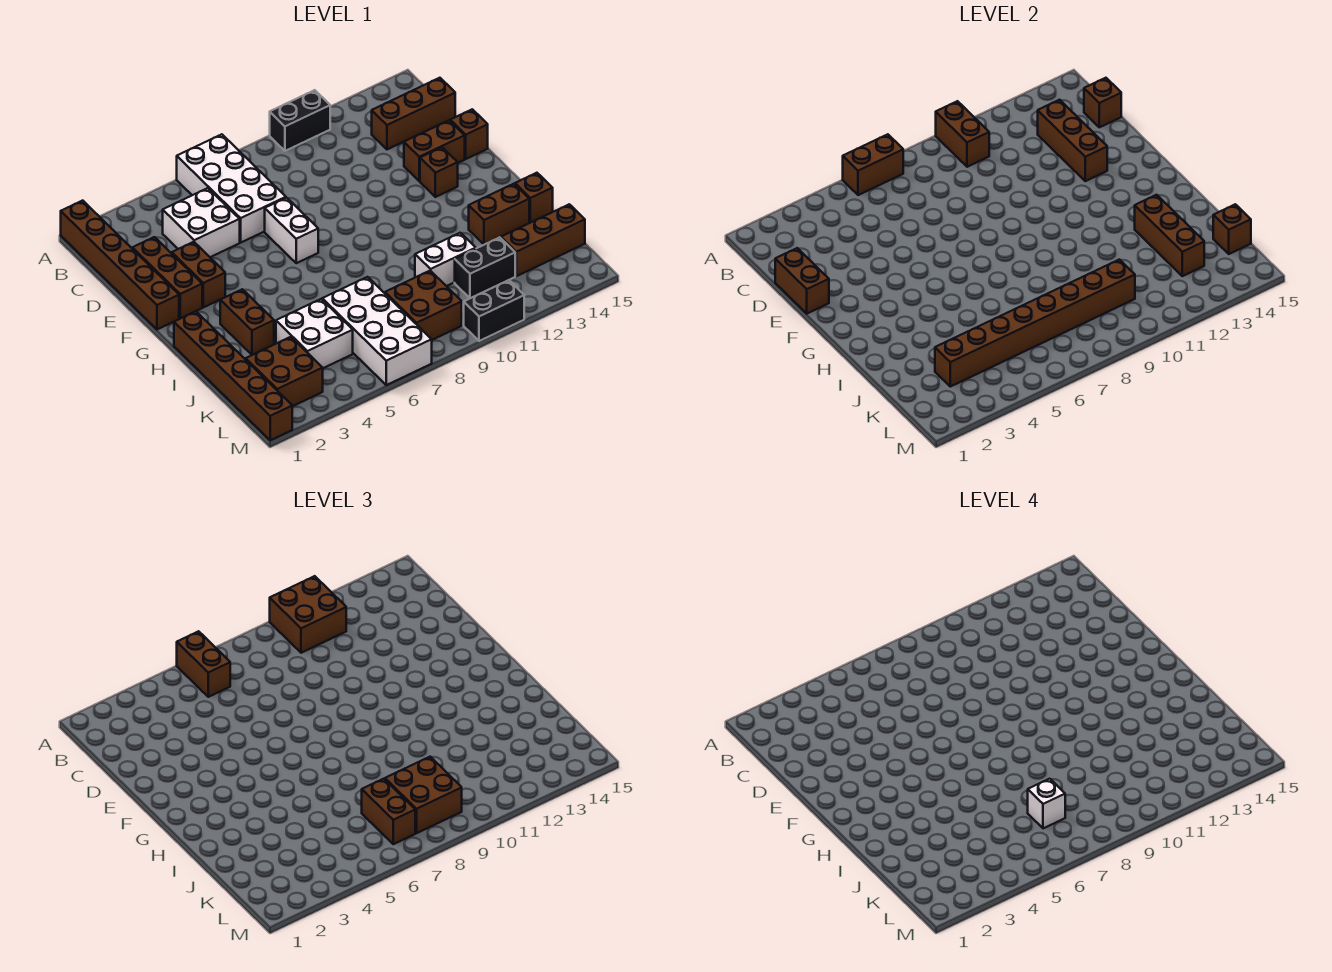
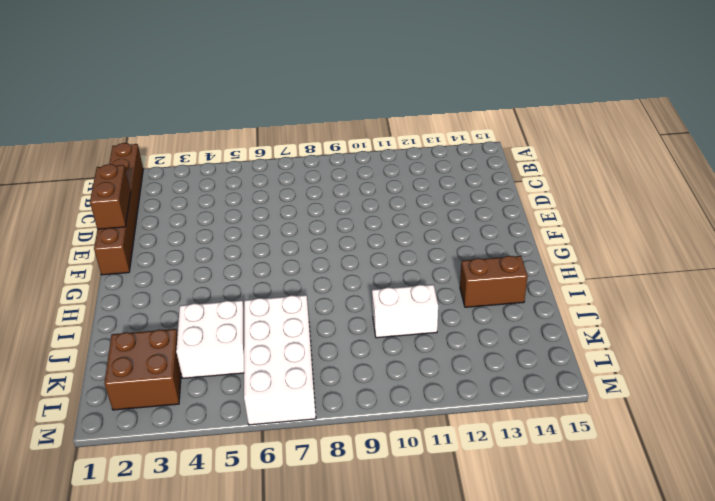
none -> white 2x4 brick [177,134,286,242]
none -> black 1x2 brick [270,90,330,151]
none -> white 2x2 brick [163,188,240,257]
none -> brown 1x3 brick [372,78,455,149]

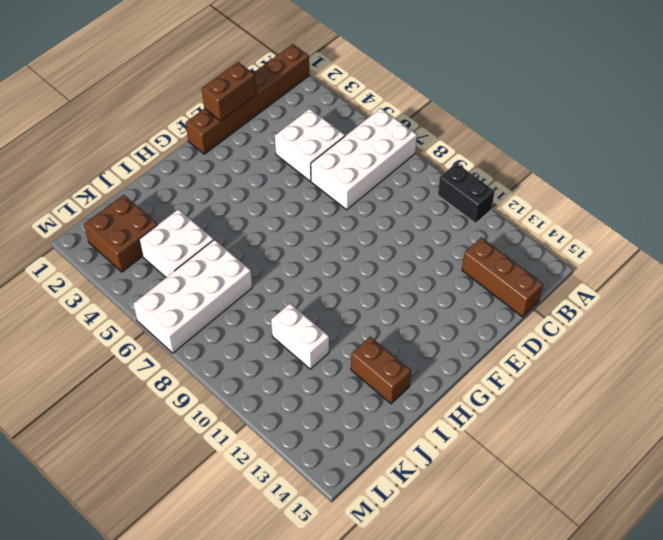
none -> brown 1x3 brick [132,237,202,318]
none -> brown 1x2 brick [172,242,225,307]
none -> white 1x2 brick [265,198,318,263]
none -> brown 1x2 brick [404,120,465,181]

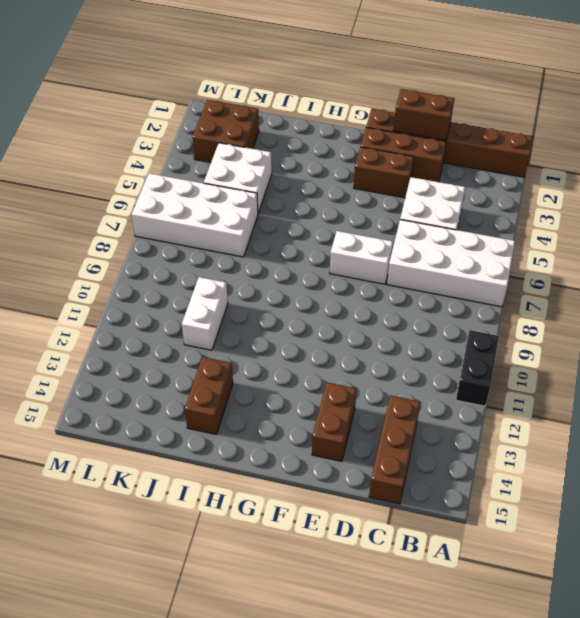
none -> brown 1x1 brick [450,109,488,159]
none -> brown 1x1 brick [420,147,458,197]
none -> brown 1x6 brick [174,311,292,440]
none -> brown 1x2 brick [220,289,274,355]

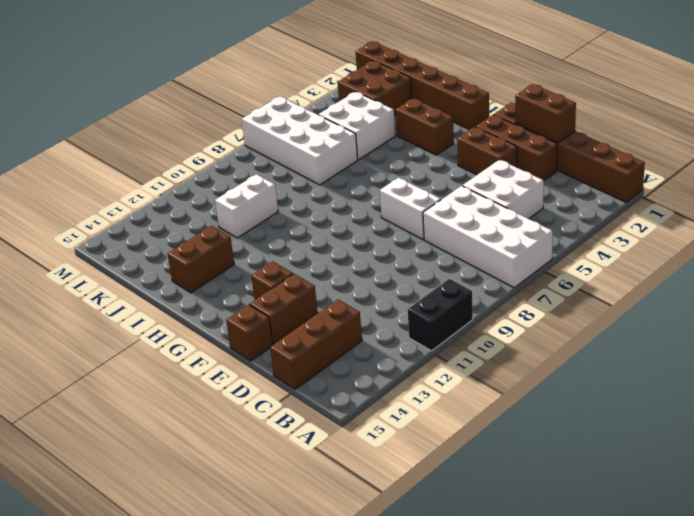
none -> brown 1x1 brick [515,173,553,223]
none -> brown 2x2 brick [385,271,462,340]
none -> black 1x2 brick [455,237,515,298]
none -> brown 1x3 brick [501,204,585,276]

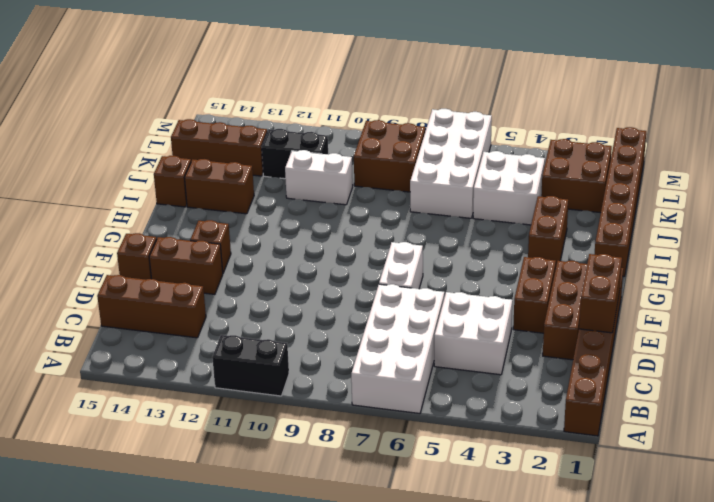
none -> black 1x2 brick [464,280,524,341]
none -> brown 1x2 brick [843,134,903,195]
none -> brown 1x2 brick [936,101,989,167]
none -> brown 1x3 brick [1038,100,1107,181]

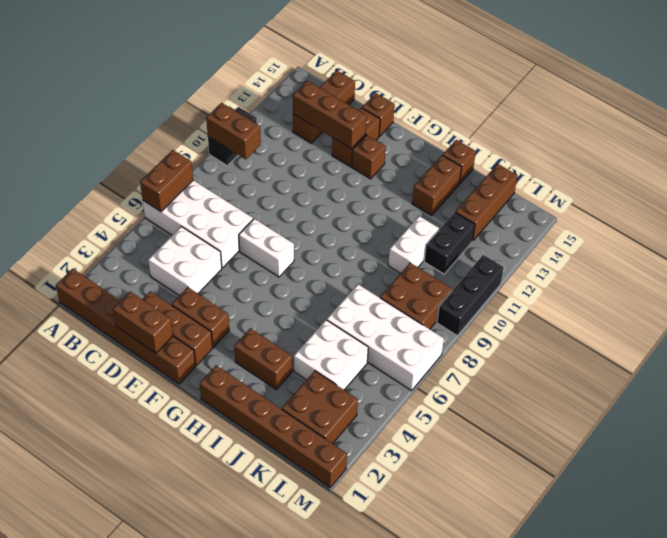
black 1x3 brick [437,255,504,336] -> black 1x2 brick [464,280,524,341]
none -> brown 1x1 brick [1084,78,1121,127]
none -> brown 1x3 brick [1135,195,1204,276]
none -> brown 1x8 brick [935,260,1135,387]
none -> brown 1x1 brick [1213,204,1251,254]

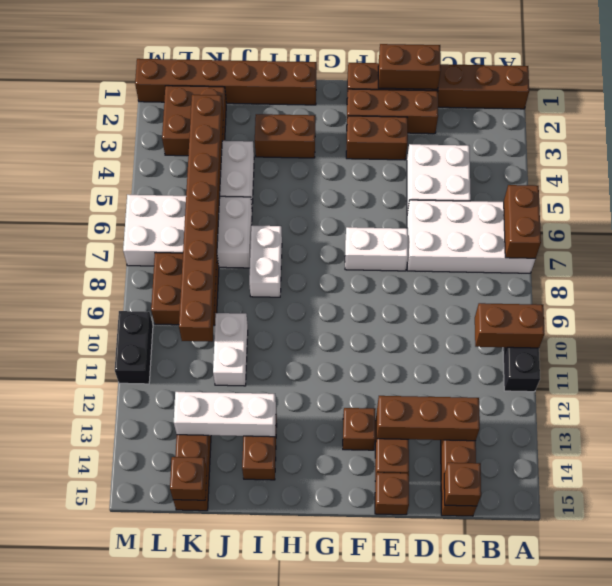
white 1x2 brick [249,225,282,297] -> none
white 1x3 brick [174,392,276,437] -> brown 1x3 brick [1135,195,1204,276]
none -> brown 1x1 brick [515,173,553,223]
none -> black 1x2 brick [455,237,515,298]
none -> brown 1x2 brick [177,631,230,697]
none -> brown 2x2 brick [270,576,346,653]

